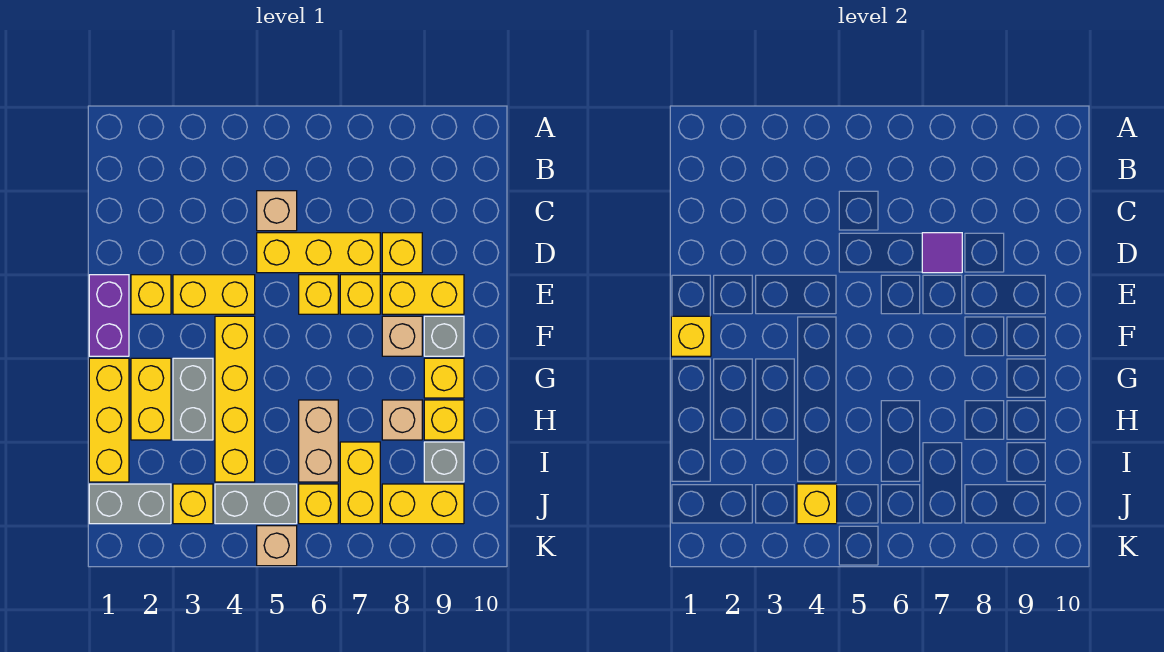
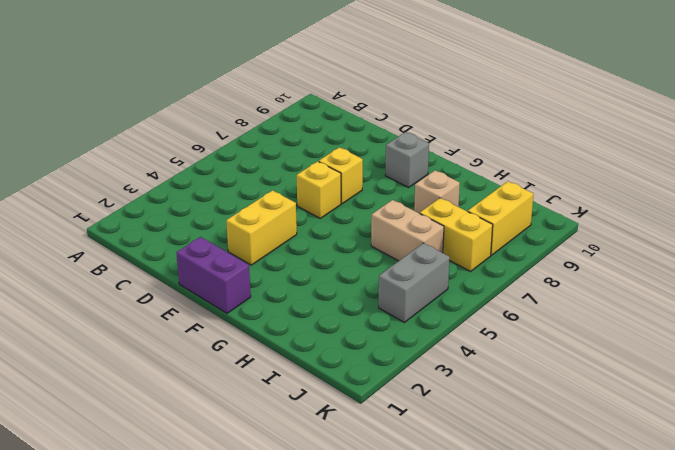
none -> tan 1x1 brick [257,191,297,231]
none -> yellow 1x3 brick [257,233,380,273]
none -> yellow 1x1 brick [382,233,422,273]
none -> yellow 1x1 brick [131,275,171,314]

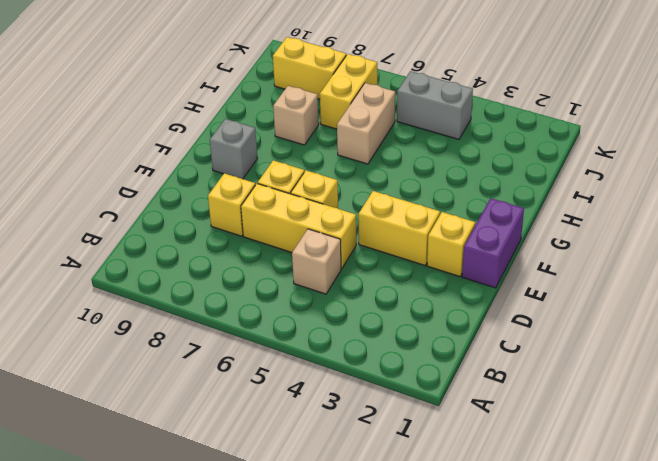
none -> yellow 1x2 brick [382,275,464,314]
none -> yellow 1x4 brick [215,316,255,482]
none -> tan 1x1 brick [382,316,422,356]
none -> yellow 1x3 brick [89,358,129,482]

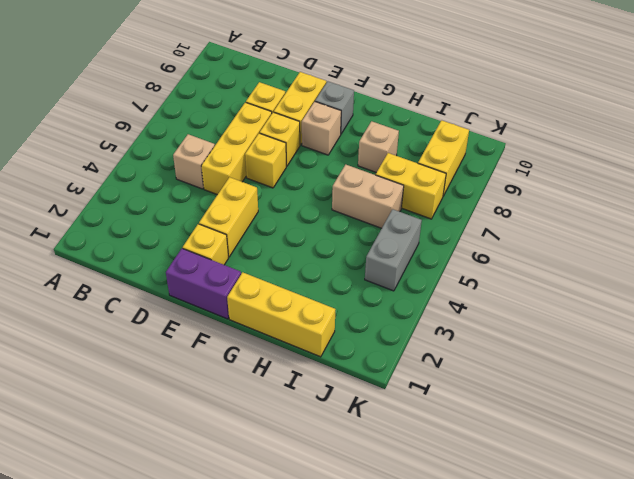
none -> yellow 1x4 brick [215,316,255,482]
none -> yellow 1x2 brick [131,358,171,440]
none -> grey 1x2 brick [173,358,213,440]
none -> yellow 1x1 brick [424,358,464,398]

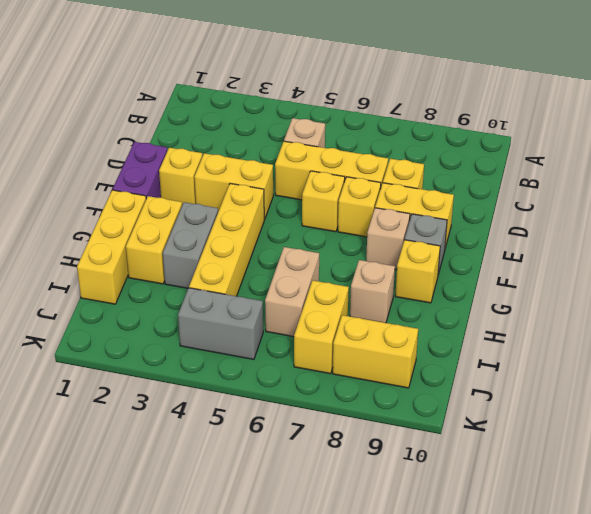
none -> yellow 1x1 brick [424,400,464,440]
none -> grey 1x1 brick [424,442,464,482]
none -> grey 1x2 brick [89,484,171,524]
none -> yellow 1x1 brick [173,484,213,524]

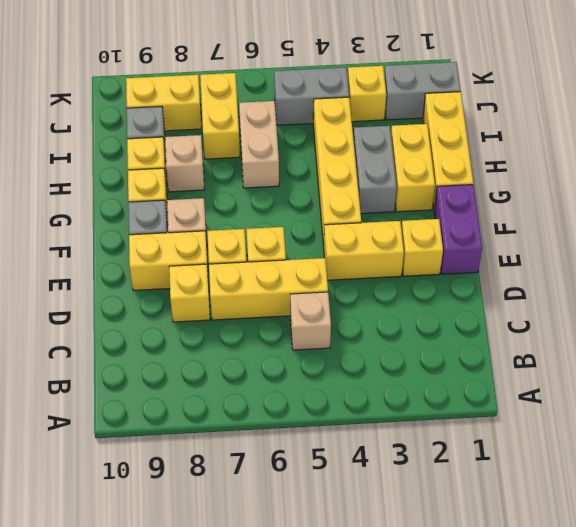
none -> yellow 1x1 brick [299,484,338,524]
none -> tan 1x1 brick [257,526,297,566]
none -> purple 1x1 tile [922,233,962,273]
none -> yellow 1x1 brick [671,316,711,356]

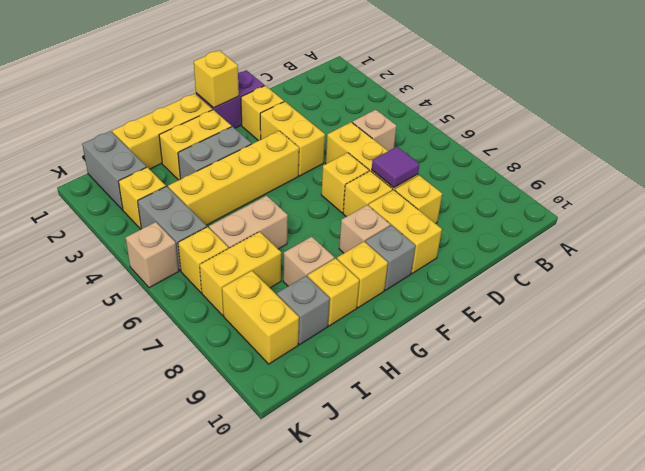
none -> yellow 1x1 brick [797,484,837,524]

